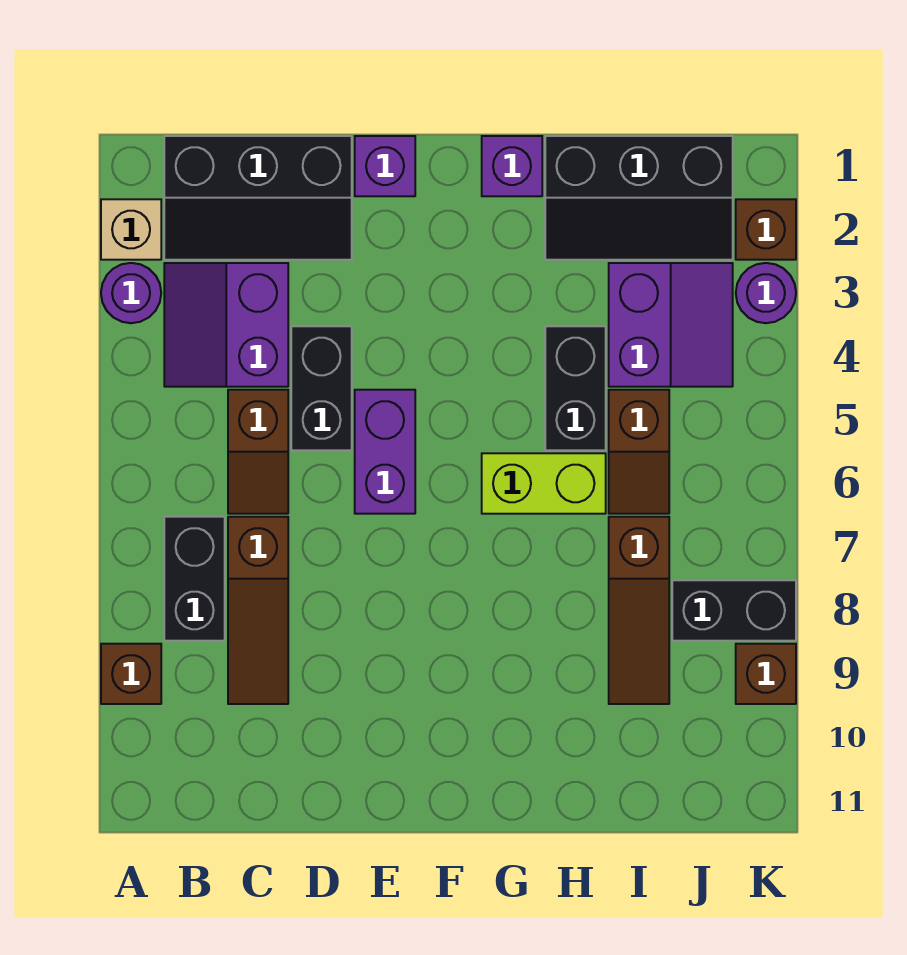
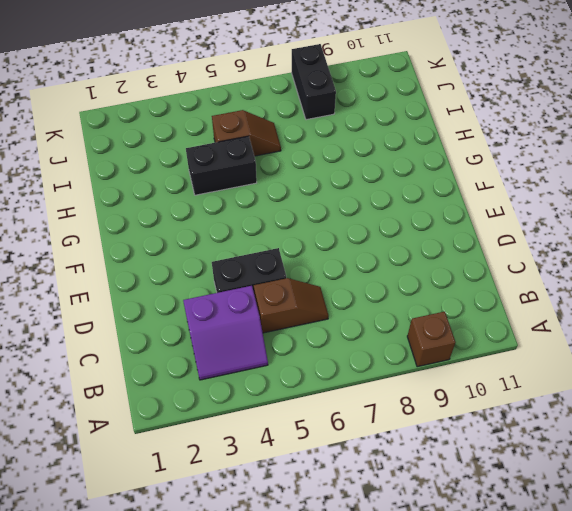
none -> tan 1x1 brick [101,199,161,260]
none -> purple 1x1 round brick [101,263,161,323]
none -> black 2x3 slope [164,136,352,260]

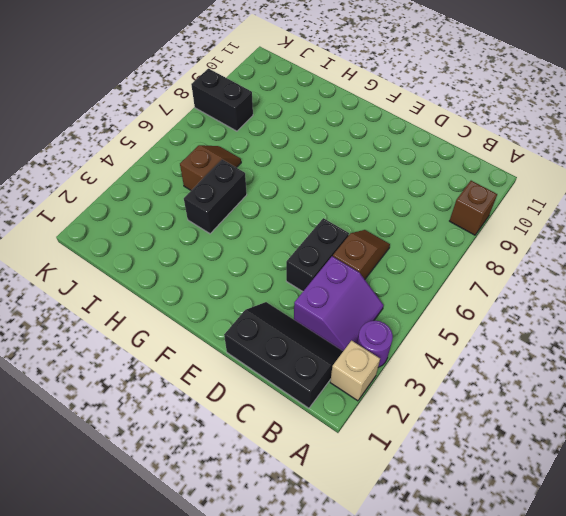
none -> black 1x2 brick [164,517,225,641]
none -> brown 1x3 slope [228,517,288,704]
none -> purple 1x1 brick [355,136,415,196]

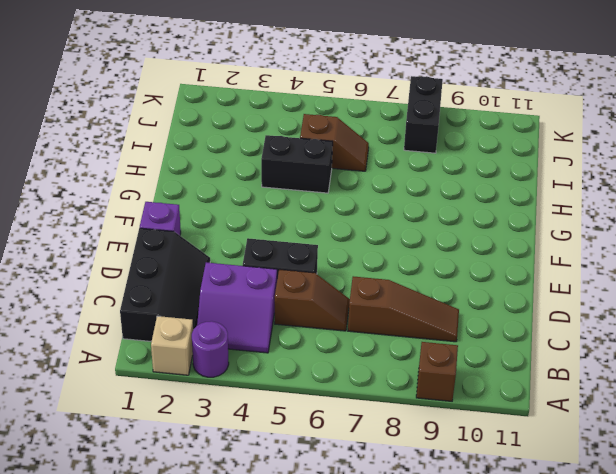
none -> black 1x2 brick [164,517,225,641]
none -> purple 1x2 brick [355,390,415,514]
none -> purple 1x1 brick [482,136,542,196]

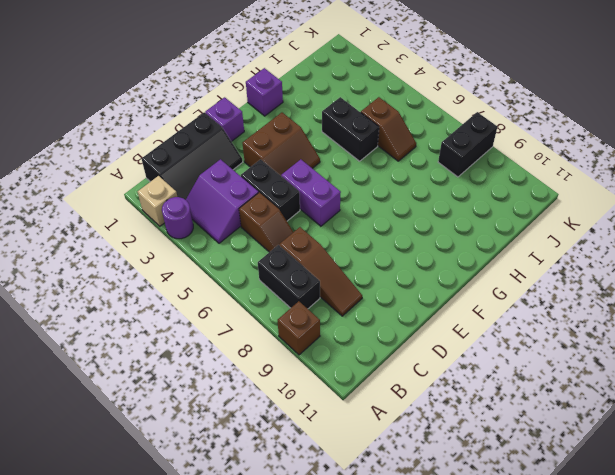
brown 2x2 slope [243,113,320,176] -> none
none -> lime 1x2 brick [482,453,606,514]
none -> black 2x3 slope [545,136,733,260]
none -> purple 2x2 slope [609,263,733,387]

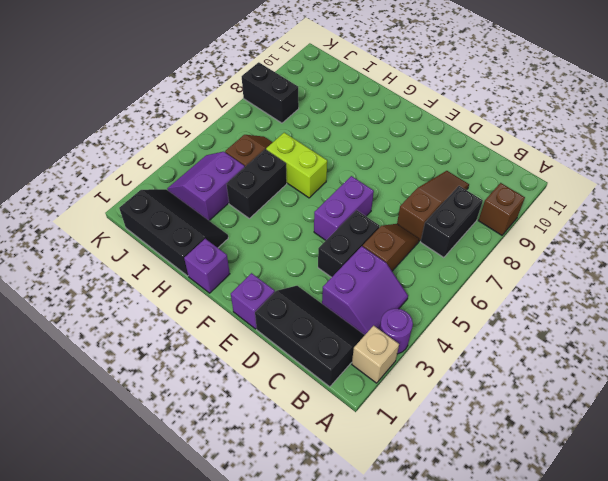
none -> brown 1x3 slope [609,517,669,704]
none -> brown 1x1 brick [736,199,796,260]
none -> purple 1x1 round brick [736,263,796,323]

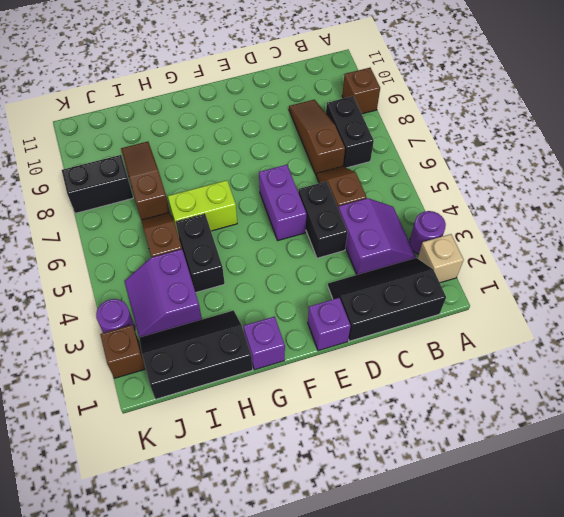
none -> brown 1x1 brick [736,644,796,704]

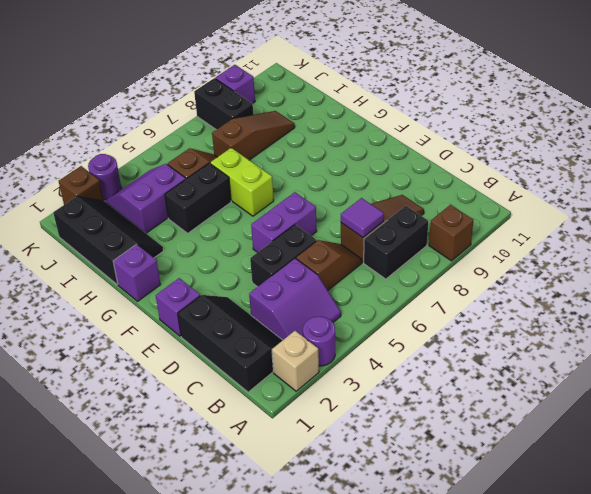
purple 1x1 tile [341,198,384,237] -> none
purple 1x1 brick [215,65,255,104] -> brown 1x1 brick [736,644,796,704]

